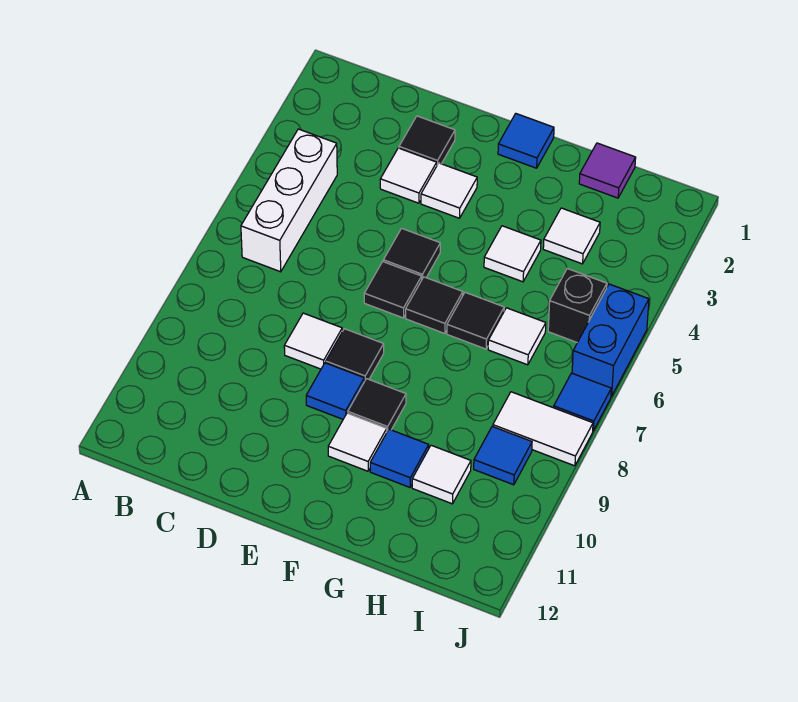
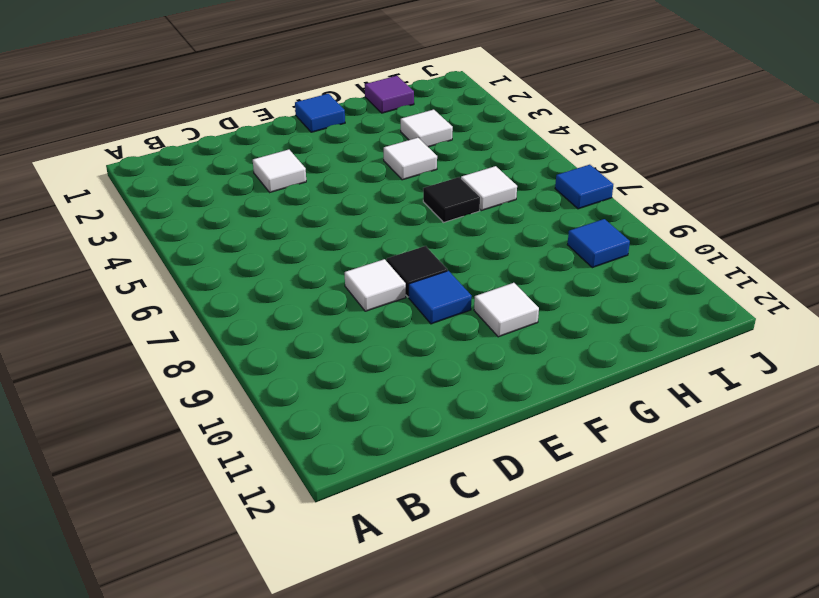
none -> white 1x3 brick [241,129,337,272]
none -> black 1x1 tile [399,116,455,165]
none -> white 1x1 tile [421,163,477,218]

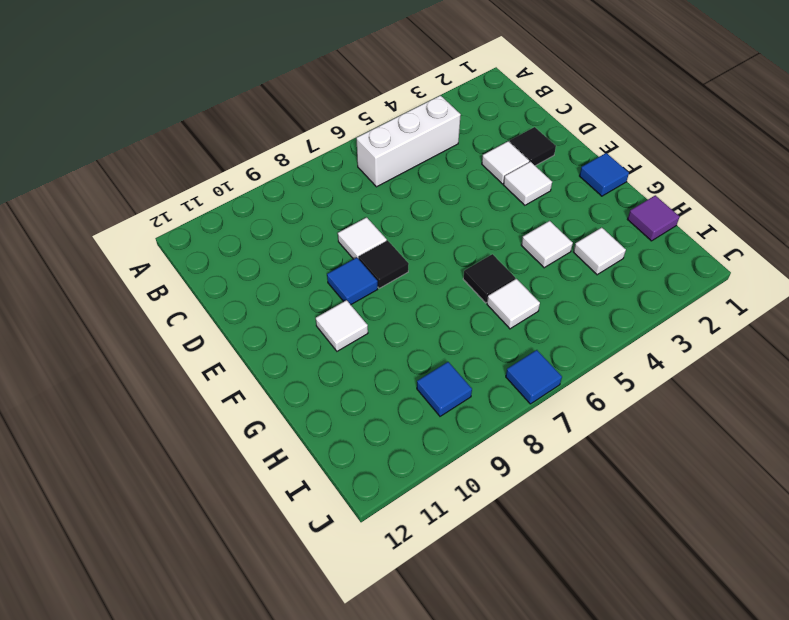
none -> black 1x1 tile [383,228,440,278]
none -> black 1x1 tile [364,262,422,318]
none -> black 1x1 tile [406,277,463,334]

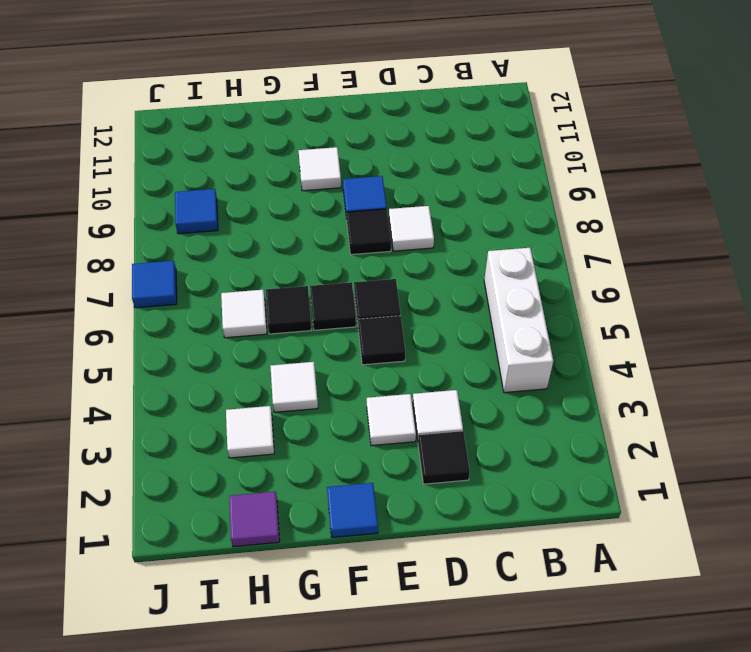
none -> black 1x1 tile [348,379,406,431]
none -> blue 1x1 tile [370,429,429,487]
none -> white 1x1 tile [412,445,471,504]

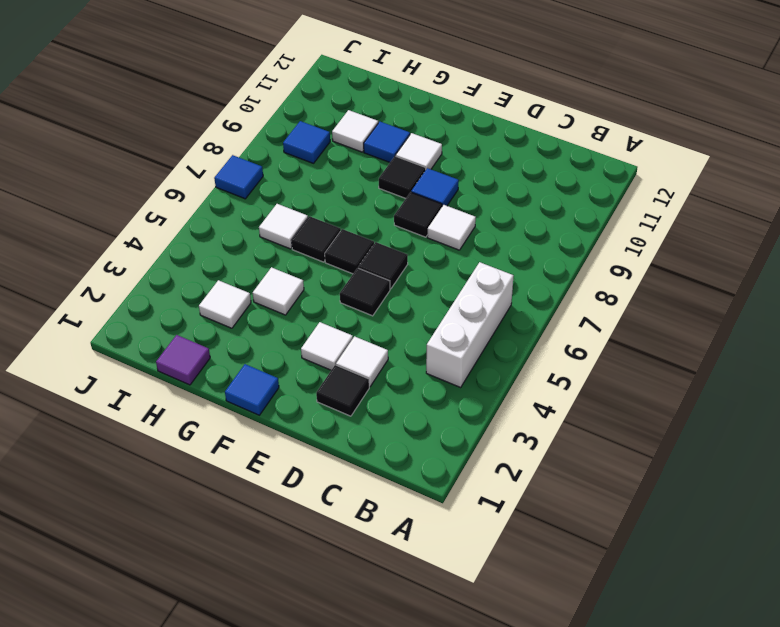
none -> black 1x1 brick [548,269,607,343]
none -> white 1x2 tile [493,392,593,466]
none -> blue 1x2 brick [572,284,649,396]

